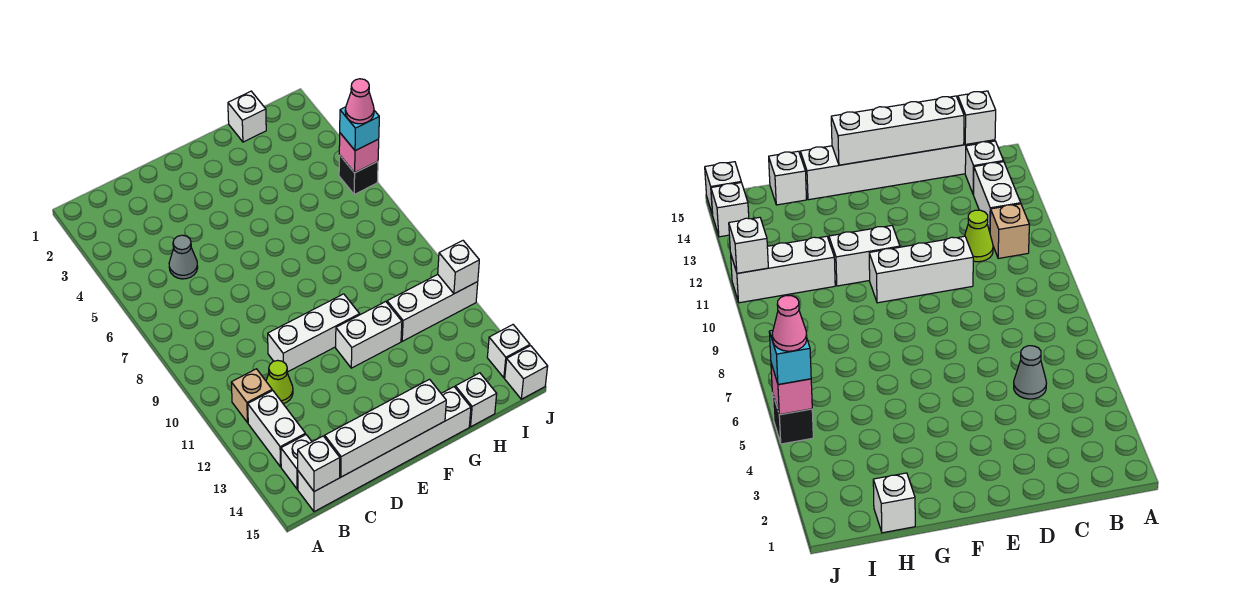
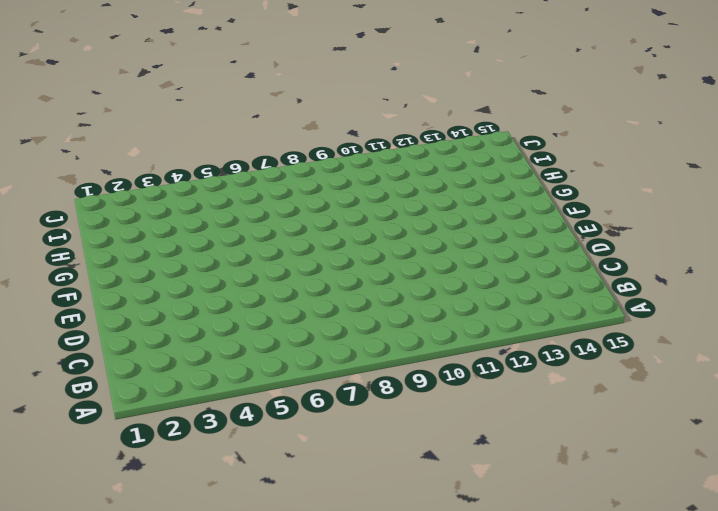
none -> tan 1x1 brick [231,369,272,423]
none -> white 1x2 brick [248,391,305,467]
none -> white 1x1 brick [281,435,312,489]

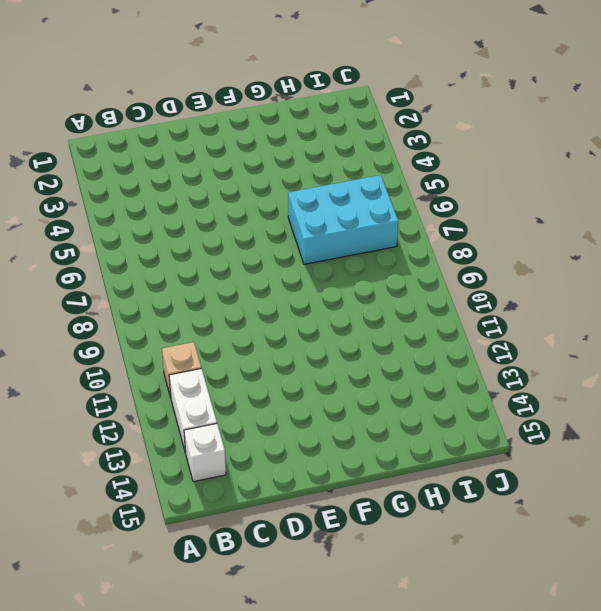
cyan 2x3 brick [288,175,398,264] -> none
none -> white 1x6 brick [298,387,471,512]
none -> grey 1x1 cone [169,235,198,279]
none -> lime 1x1 cone [266,360,293,404]

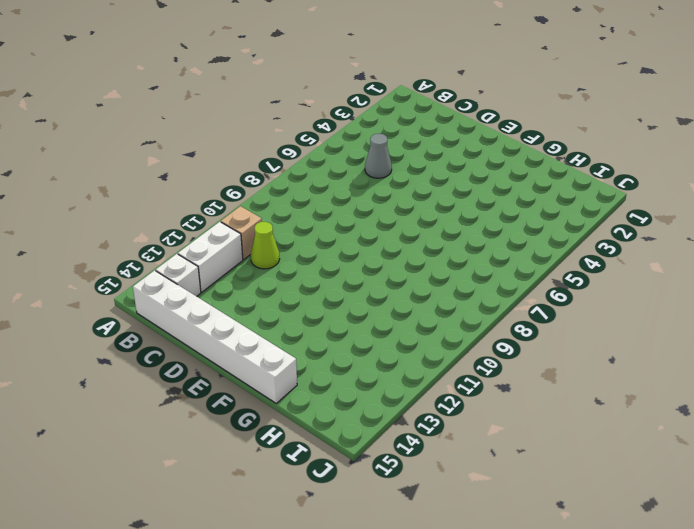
none -> white 1x3 brick [268,294,360,372]
none -> white 1x2 brick [336,302,402,368]
none -> white 1x1 brick [228,91,266,142]

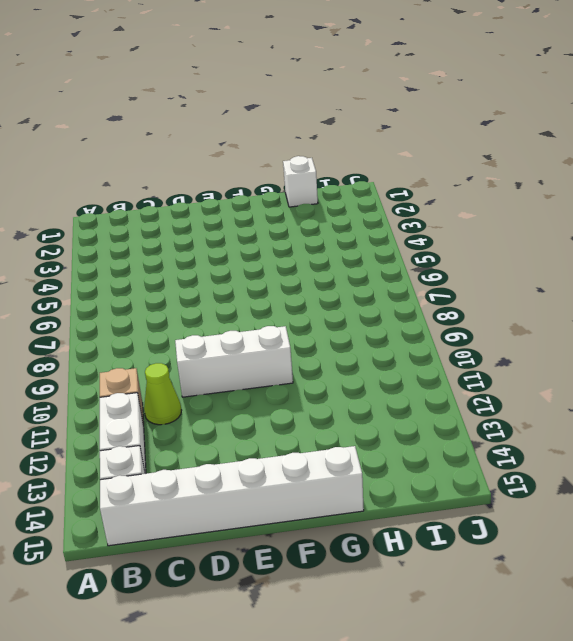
none -> grey 1x1 cone [169,235,198,279]
none -> white 1x2 brick [336,302,402,368]
none -> white 1x3 brick [387,275,478,341]

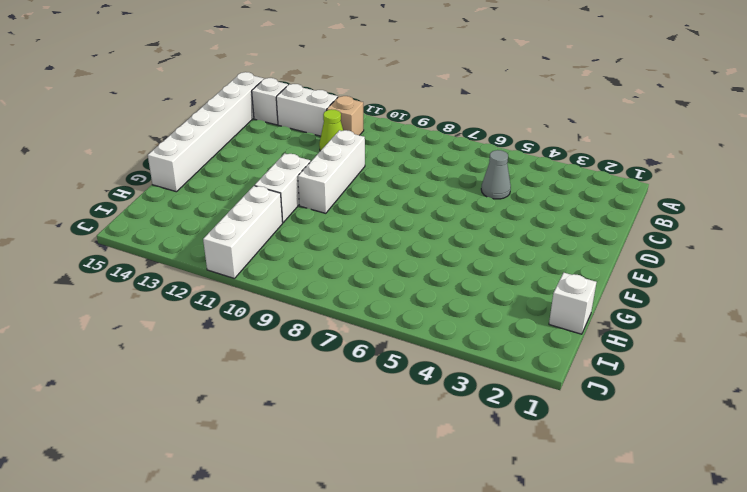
none -> white 1x1 brick [455,373,497,427]
none -> black 1x1 brick [339,155,378,194]
none -> white 1x1 brick [487,325,530,378]

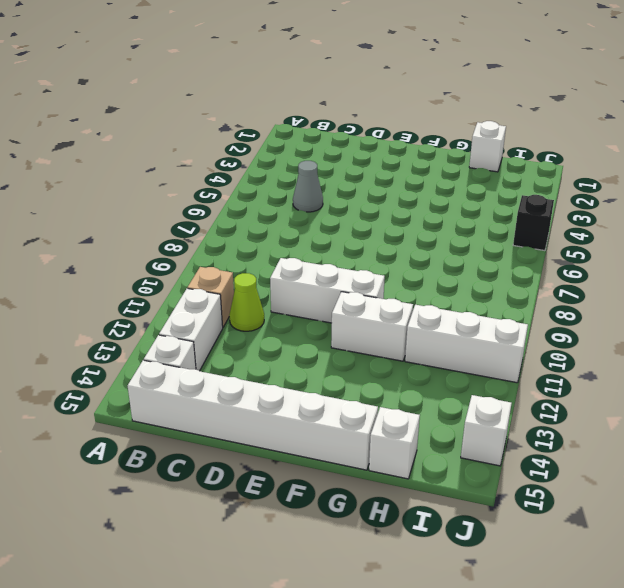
none -> white 1x1 brick [505,346,548,399]
none -> white 1x1 brick [298,436,340,492]
none -> white 1x4 brick [325,379,446,477]

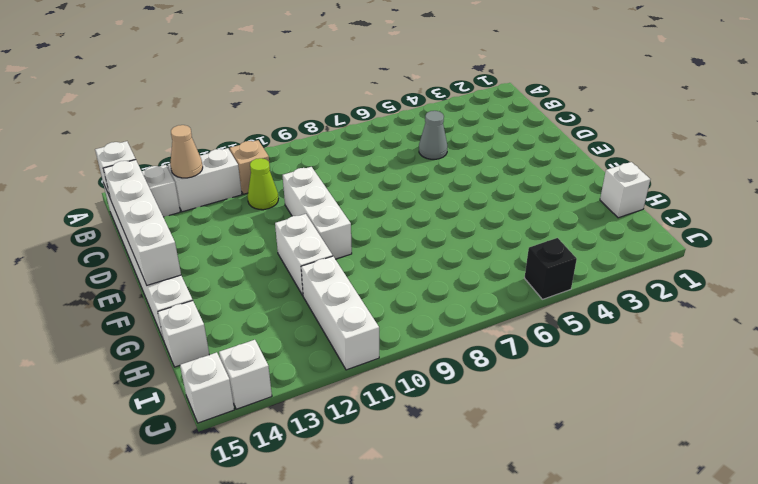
tan 1x1 cone [170,125,203,178] -> none
none -> pink 1x1 brick [339,133,379,173]
none -> white 1x1 brick [438,241,479,294]
none -> cyan 1x1 brick [340,107,379,151]

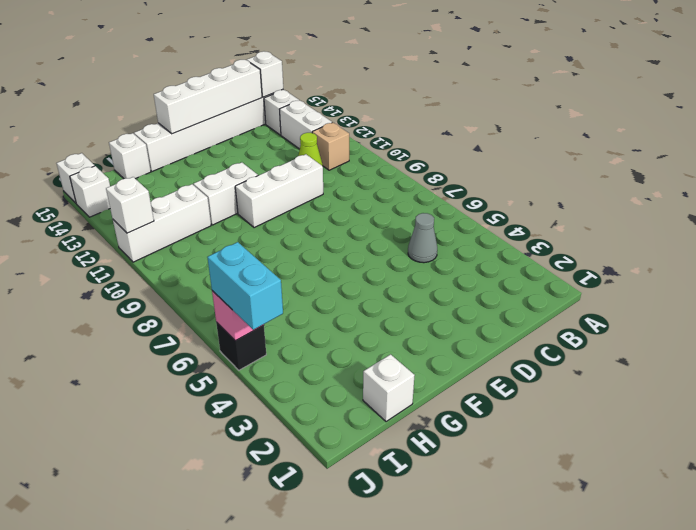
cyan 1x2 brick [207,242,283,330] -> cyan 1x1 brick [340,107,379,151]
none -> pink 1x1 cone [345,79,374,124]

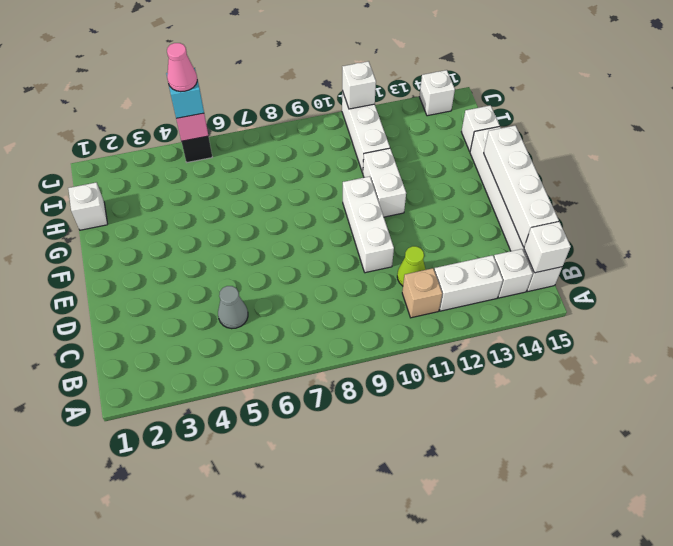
none -> white 1x1 brick [505,346,548,399]

